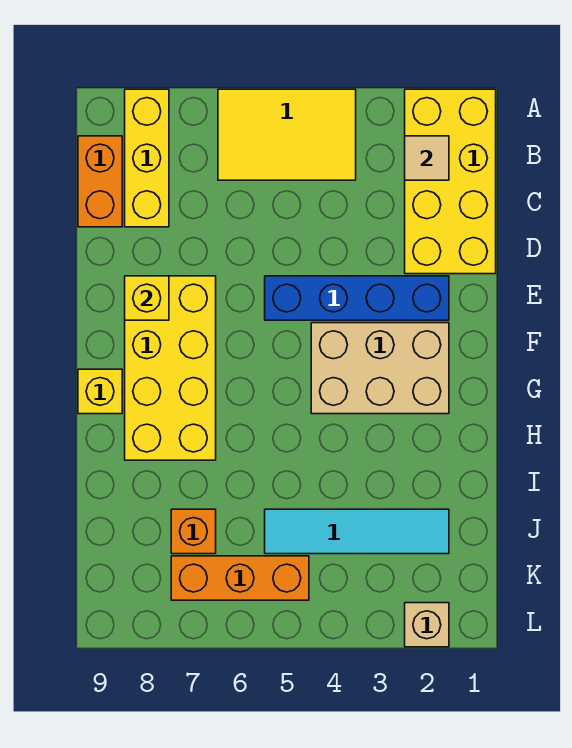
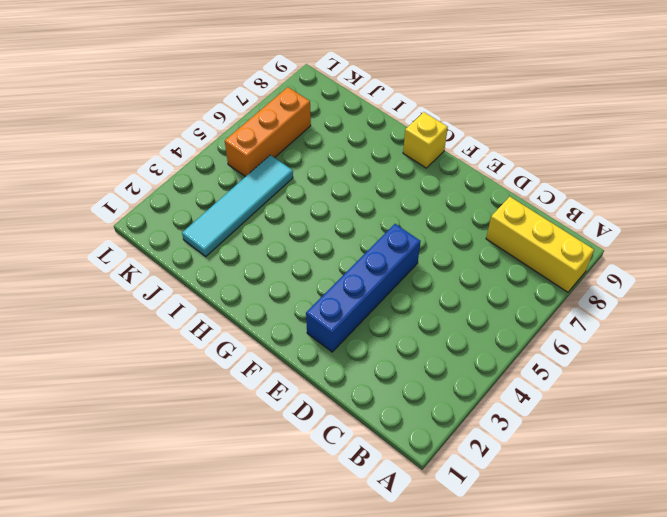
none -> yellow 2x4 brick [405,89,496,274]
none -> yellow 2x3 tile [218,89,356,180]
none -> orange 1x2 brick [78,136,122,227]

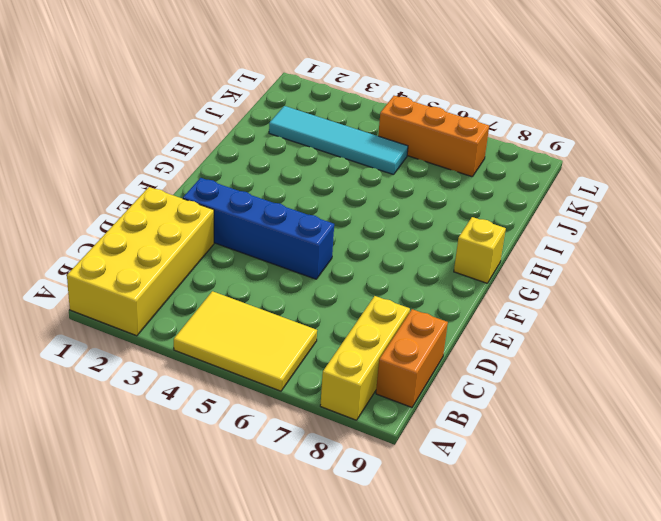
none -> yellow 2x4 brick [125,276,216,460]
none -> tan 2x3 brick [311,323,449,414]
none -> orange 1x1 brick [171,509,216,554]

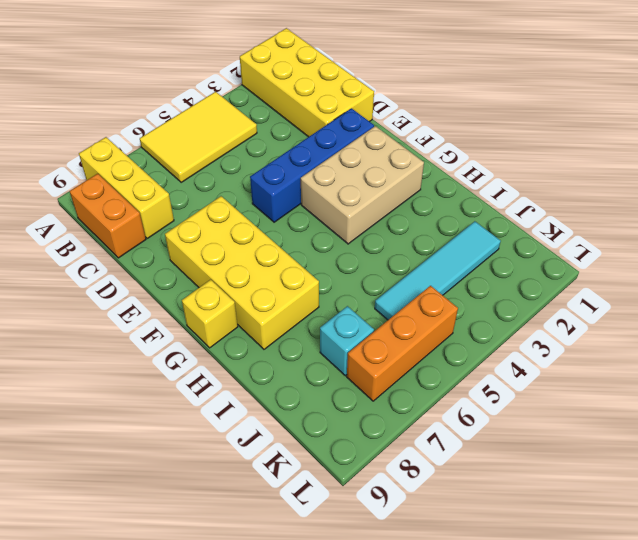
cyan 1x1 brick [320,306,374,376] -> orange 1x1 brick [171,509,216,554]
none -> tan 1x1 brick [405,603,449,647]
none -> tan 1x1 tile [405,136,449,180]
none -> yellow 1x1 brick [125,276,169,320]

